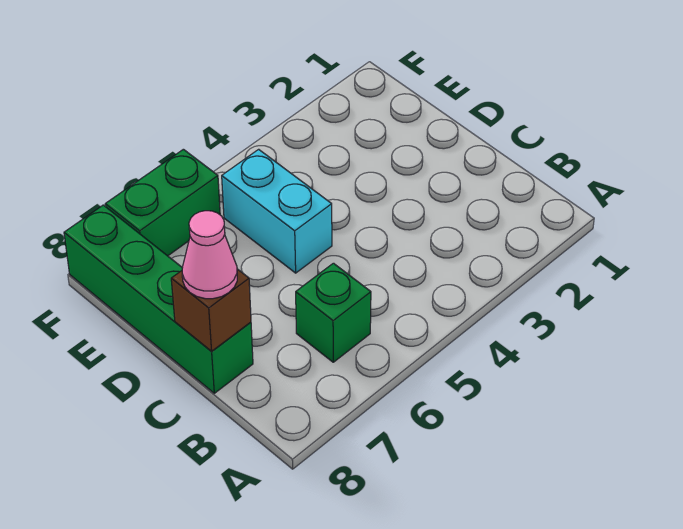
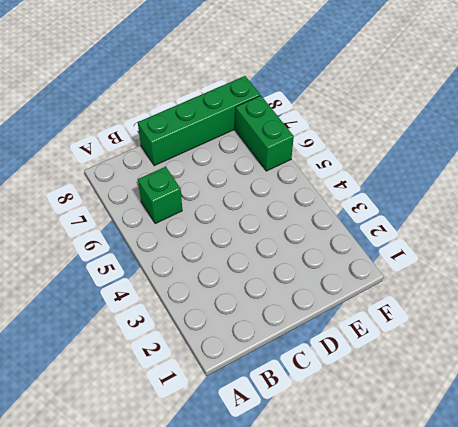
none -> cyan 1x2 brick [222,149,332,273]
none -> brown 1x1 brick [171,269,251,351]

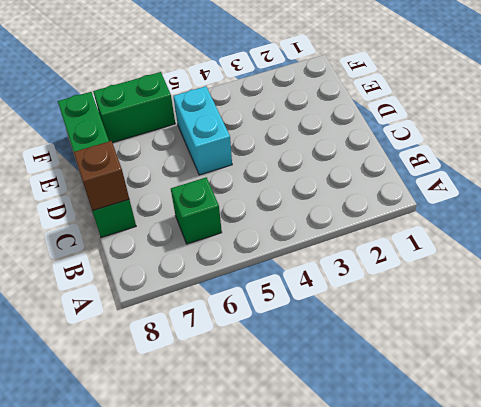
none -> pink 1x1 cone [182,211,237,299]

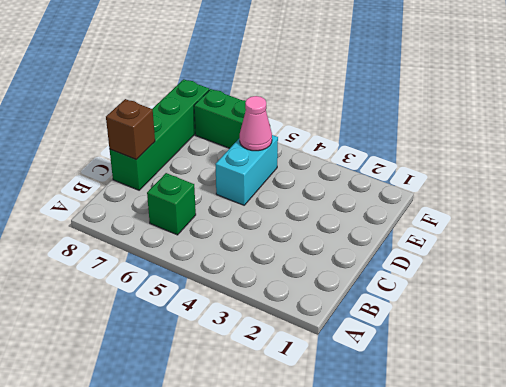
pink 1x1 cone [240,96,272,151] -> pink 1x1 cone moved to [182,211,237,299]

